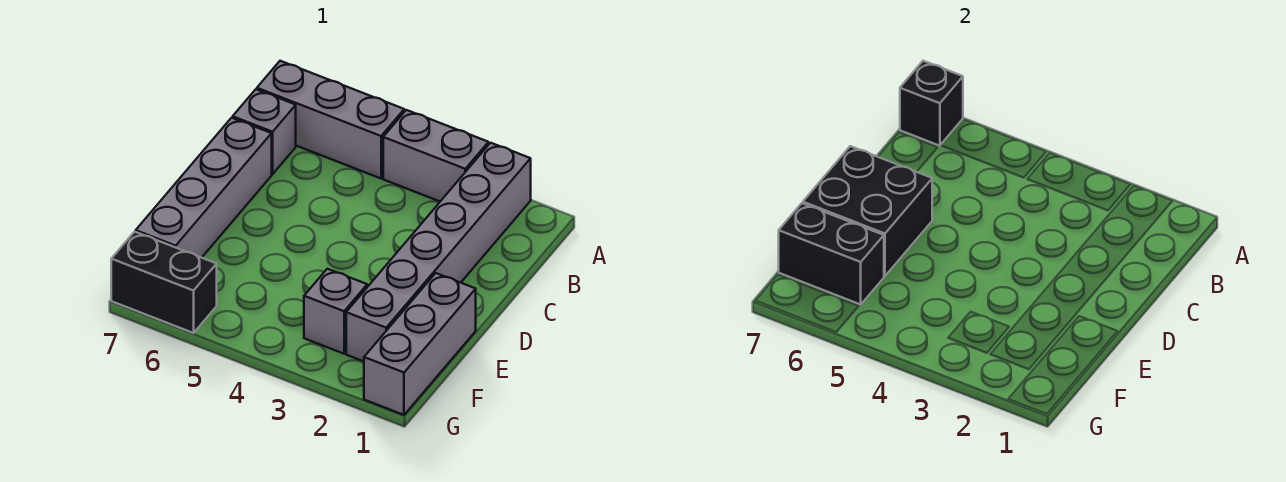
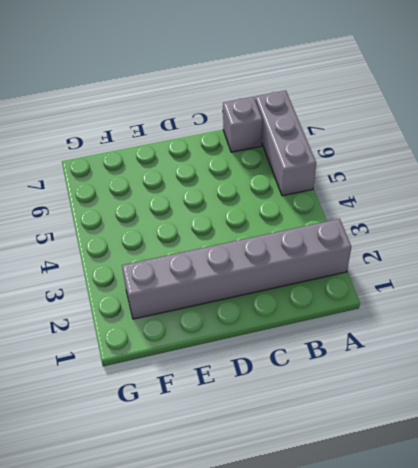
none -> grey 1x2 brick [383,110,488,201]
none -> grey 1x4 brick [136,118,272,258]

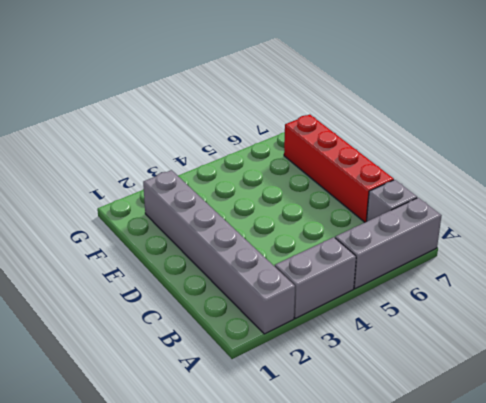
red 1x4 brick [284,114,394,222] -> grey 1x4 brick [136,118,272,258]
none -> grey 1x3 brick [364,273,476,415]
none -> grey 1x1 brick [304,269,367,354]

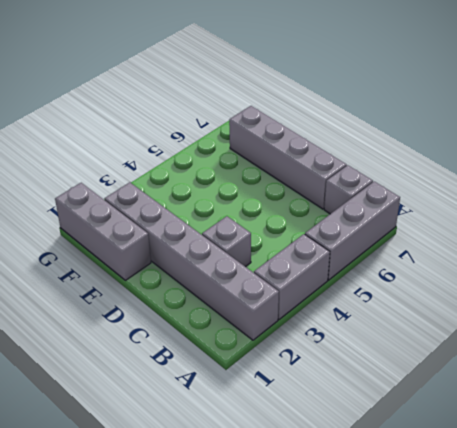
grey 1x1 brick [202,216,251,267] -> grey 1x1 brick moved to [304,269,367,354]
none -> black 1x2 brick [111,232,217,333]
none -> black 1x1 brick [900,61,963,146]

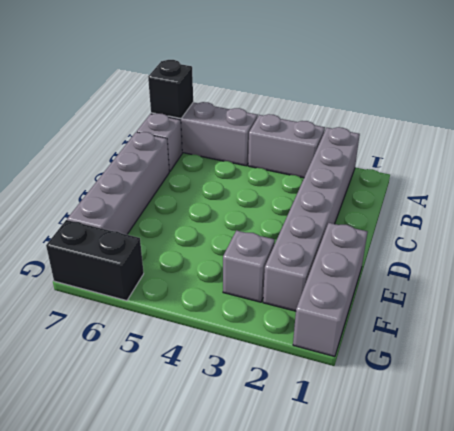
none -> black 2x2 brick [803,146,932,276]
none -> black 1x2 brick [779,203,884,304]

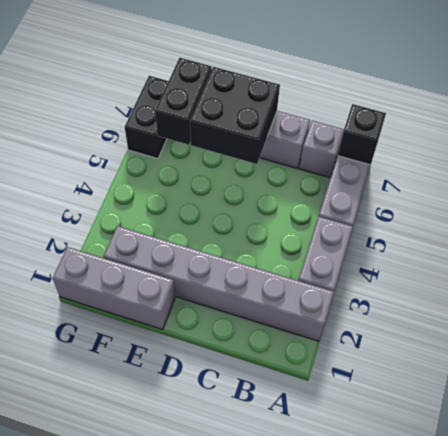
none -> grey 1x1 brick [304,269,367,354]

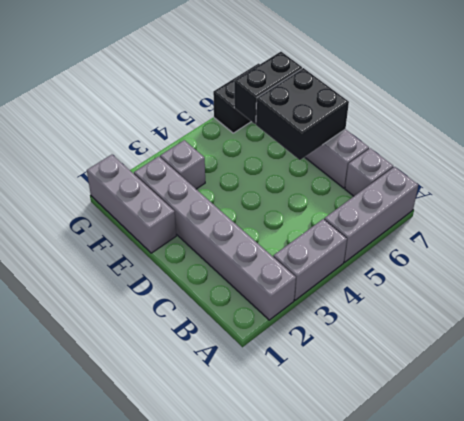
none -> black 1x1 brick [900,61,963,146]

